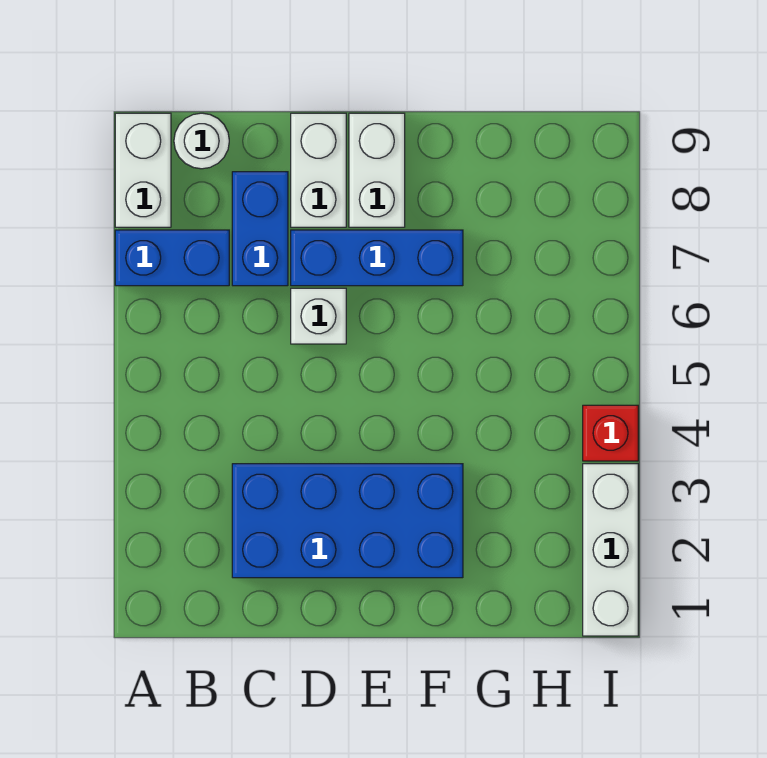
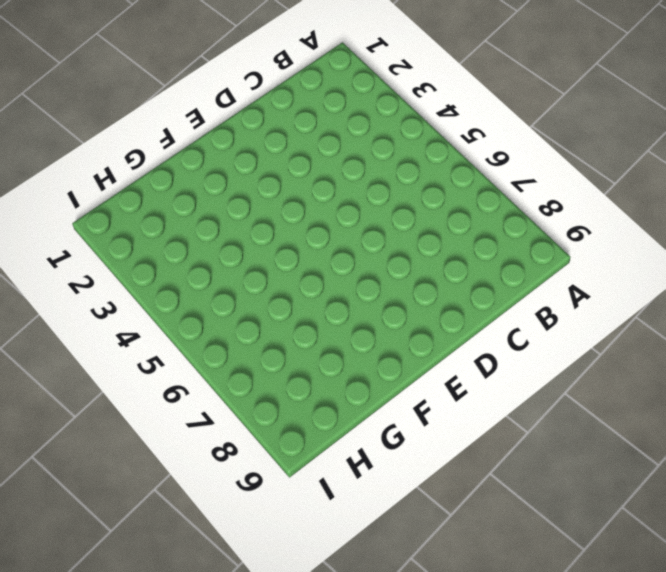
none -> blue 1x2 brick [115,230,229,286]
none -> white 1x2 brick [115,113,171,227]

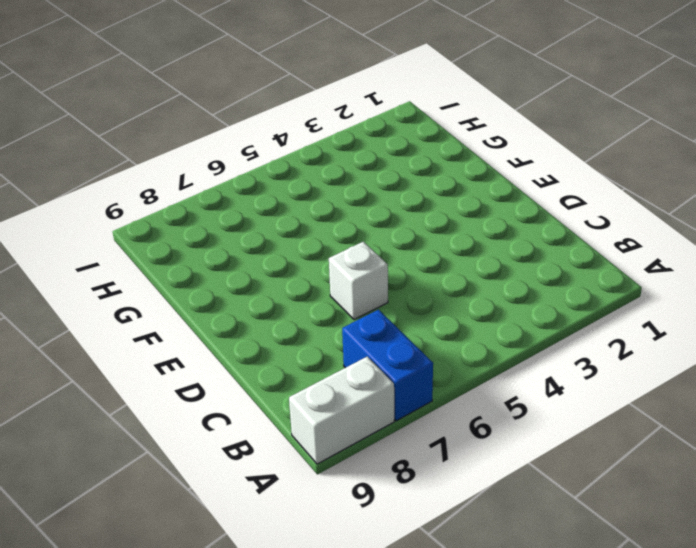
none -> white 1x1 round brick [174,113,229,169]
none -> blue 2x4 brick [232,464,463,578]

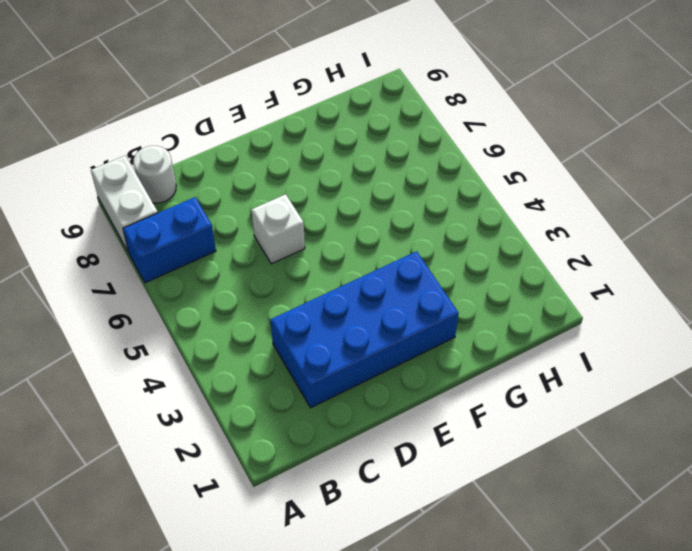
none -> blue 1x2 brick [232,172,288,286]
none -> blue 1x3 brick [291,230,463,286]

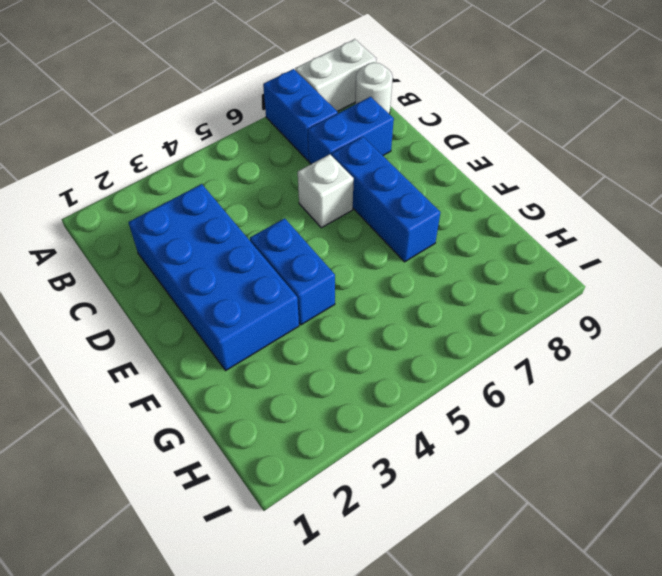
blue 1x2 brick [250,218,335,325] -> none
none -> white 1x2 brick [291,113,346,227]
none -> white 1x2 brick [349,113,405,227]

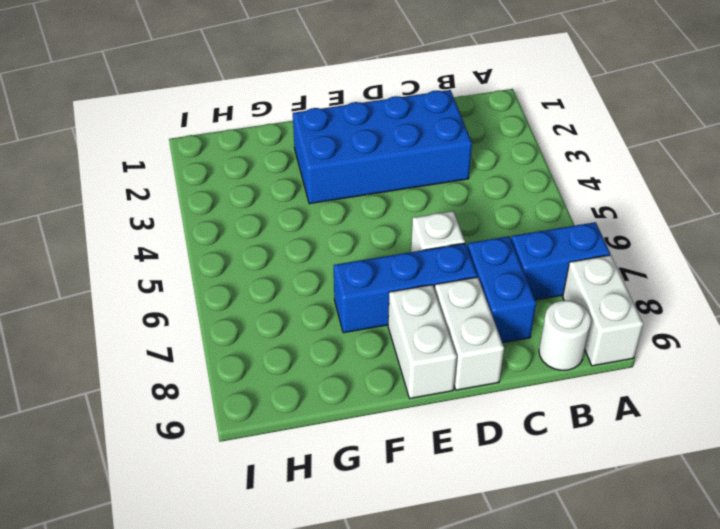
none -> white 1x3 brick [583,464,638,636]
none -> red 1x1 brick [583,405,638,461]

